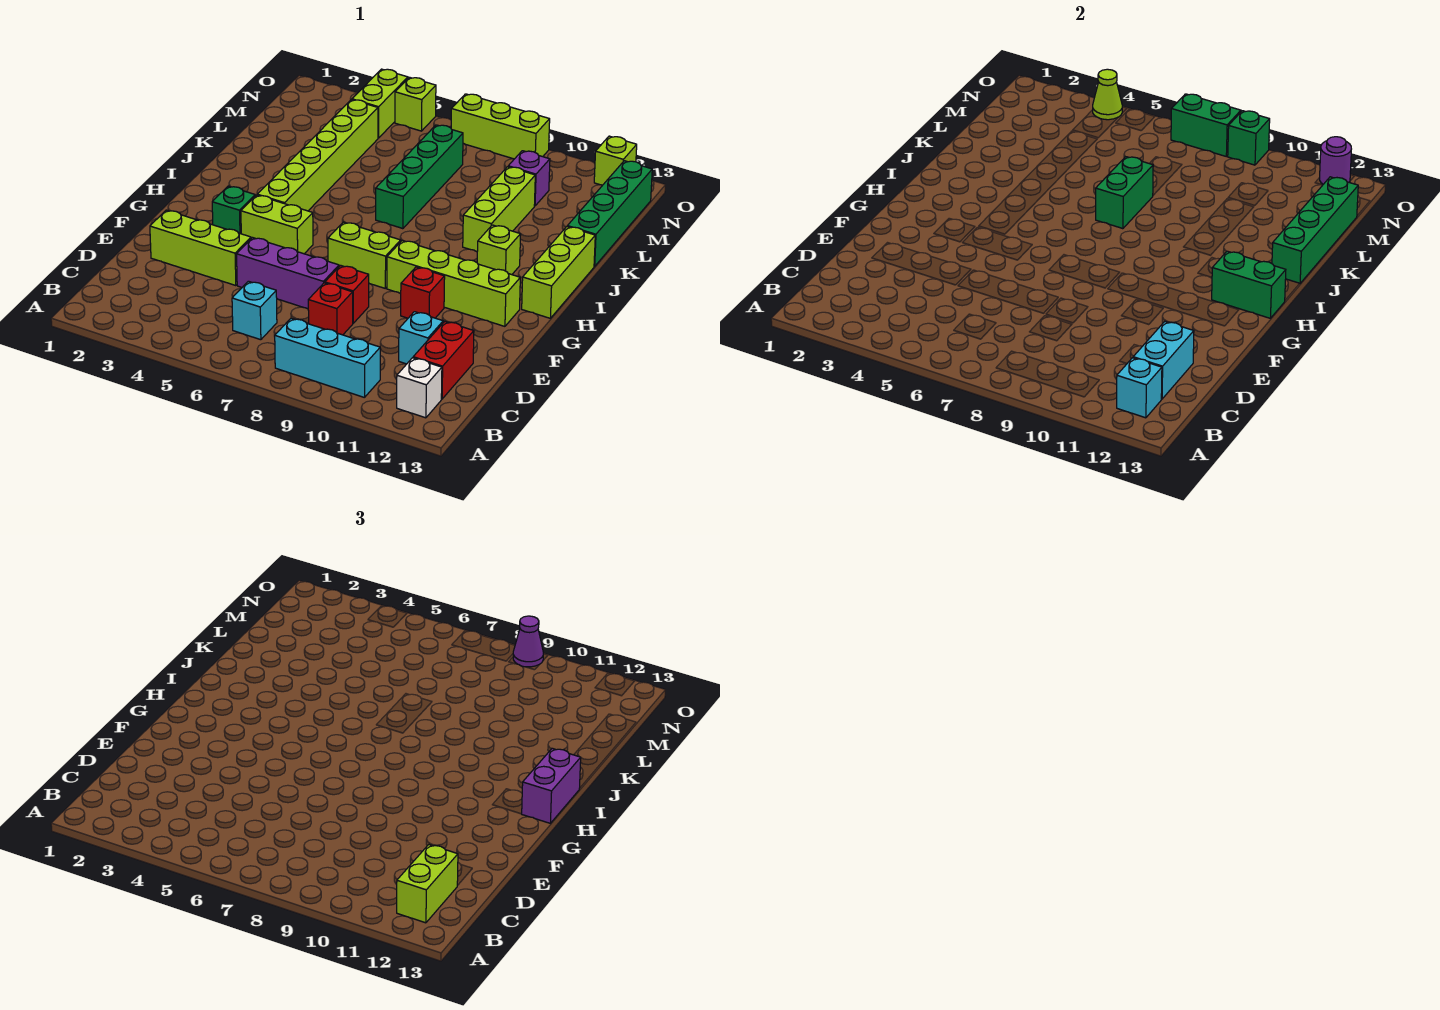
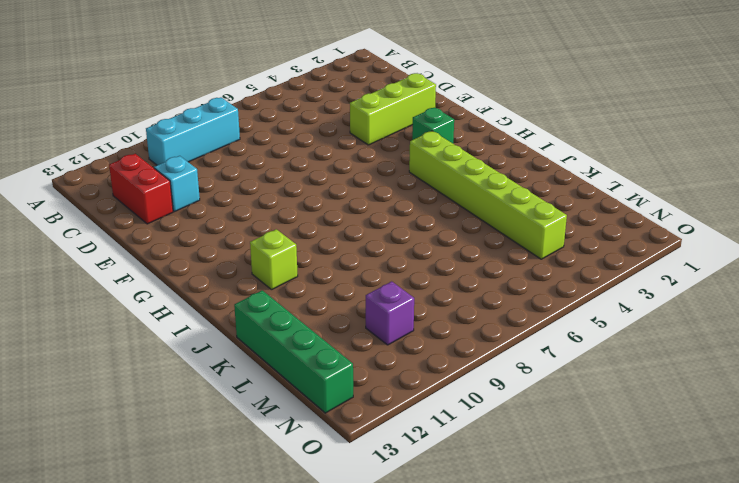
none -> white 1x1 brick [397,358,442,418]
none -> cyan 1x1 brick [232,281,277,340]
none -> red 1x1 brick [308,283,353,335]
none -> purple 1x3 brick [237,238,339,309]

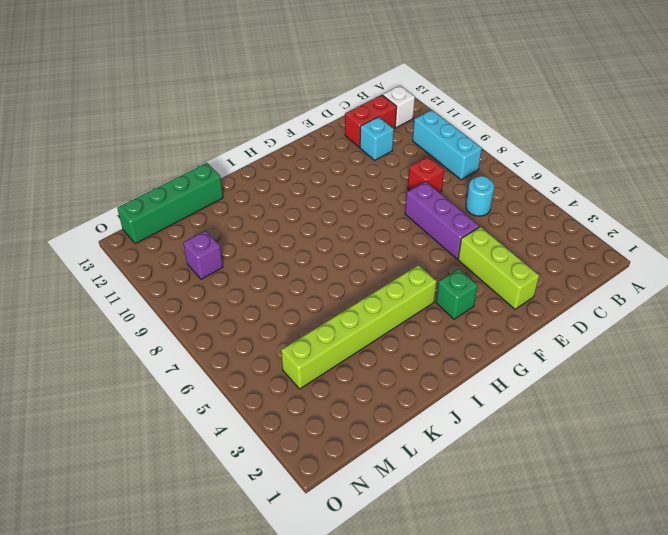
cyan 1x1 round brick [466,176,494,216] -> cyan 1x1 brick [232,281,277,340]
none -> red 1x1 brick [325,265,369,323]
none -> red 1x1 brick [400,267,445,318]
none -> lime 1x2 brick [241,195,313,254]
none -> lime 1x2 brick [328,222,401,288]

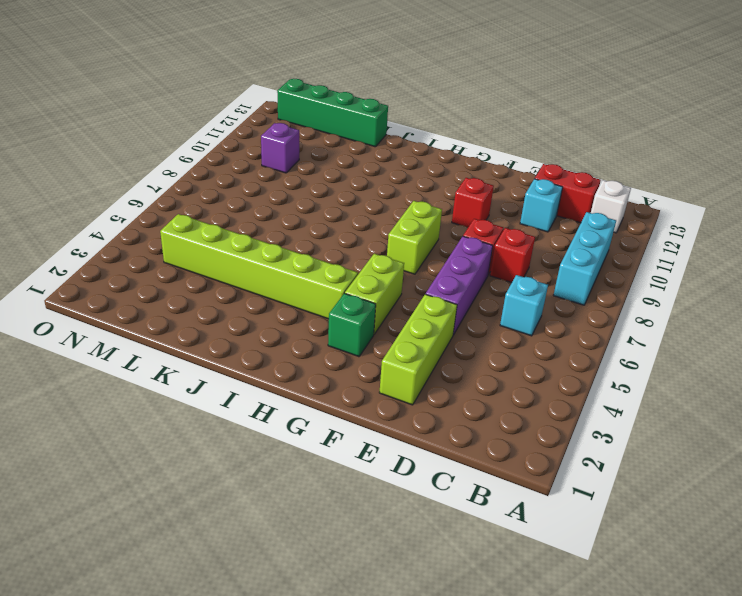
none -> lime 1x4 brick [387,241,520,326]
none -> lime 1x3 brick [522,227,595,318]
none -> lime 1x1 brick [477,225,521,275]
none -> green 1x4 brick [376,125,463,229]

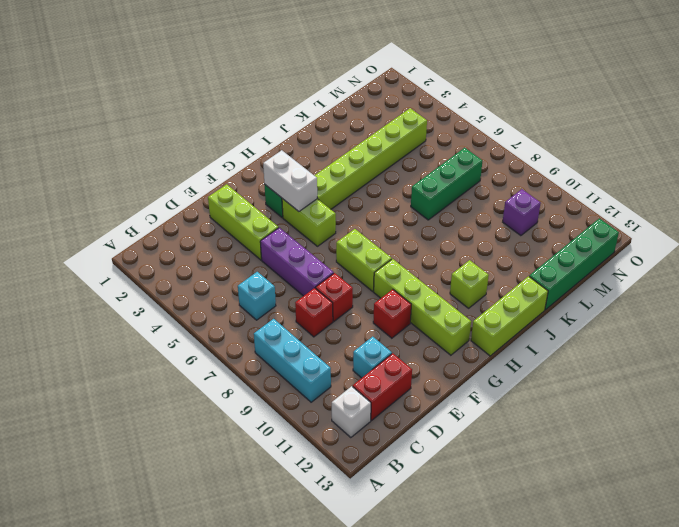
white 1x2 brick [263,150,317,211] -> none
green 1x3 brick [411,148,482,220] -> green 1x4 brick [376,125,463,229]
none -> lime 1x3 brick [463,167,535,252]
none -> lime 1x2 brick [352,69,408,138]
none -> lime 1x1 brick [395,77,436,131]
none -> lime 1x3 brick [451,94,550,159]

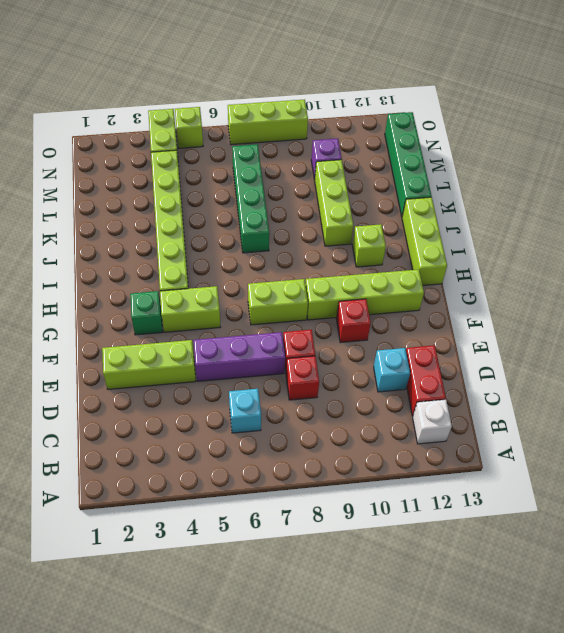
none -> cyan 1x3 brick [275,318,380,398]
none -> lime 1x1 brick [594,136,637,185]
none -> cyan 1x1 brick [1117,358,1162,418]
none -> cyan 1x2 brick [1133,322,1194,399]

